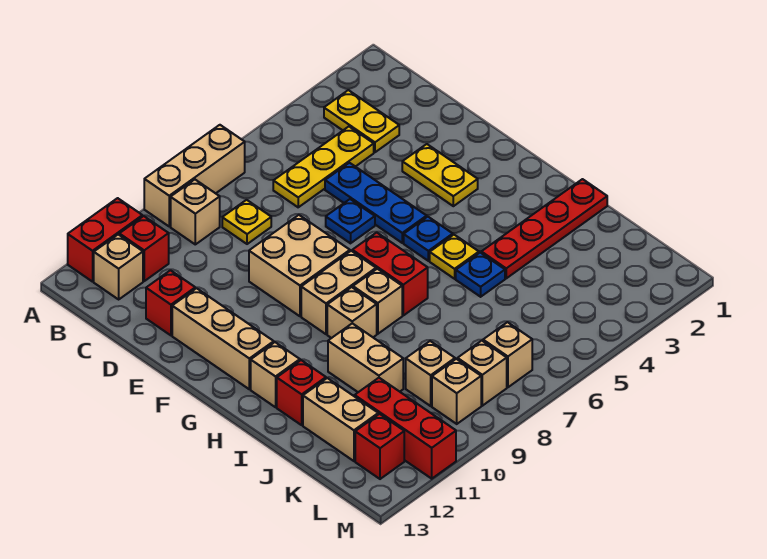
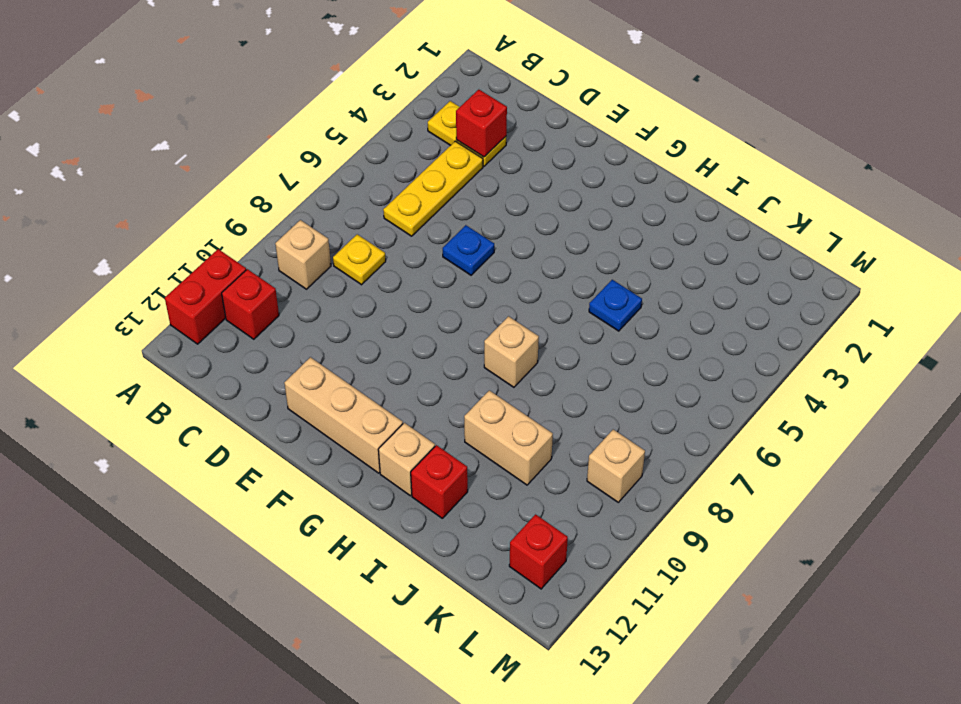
red 1x1 brick [456,90,507,157] -> red 1x1 brick moved to [146,270,195,335]
none -> tan 1x3 brick [144,125,245,226]
none -> tan 1x1 brick [94,235,143,299]
none -> blue 1x3 plate [325,163,427,243]
none -> yellow 1x2 plate [402,144,478,206]

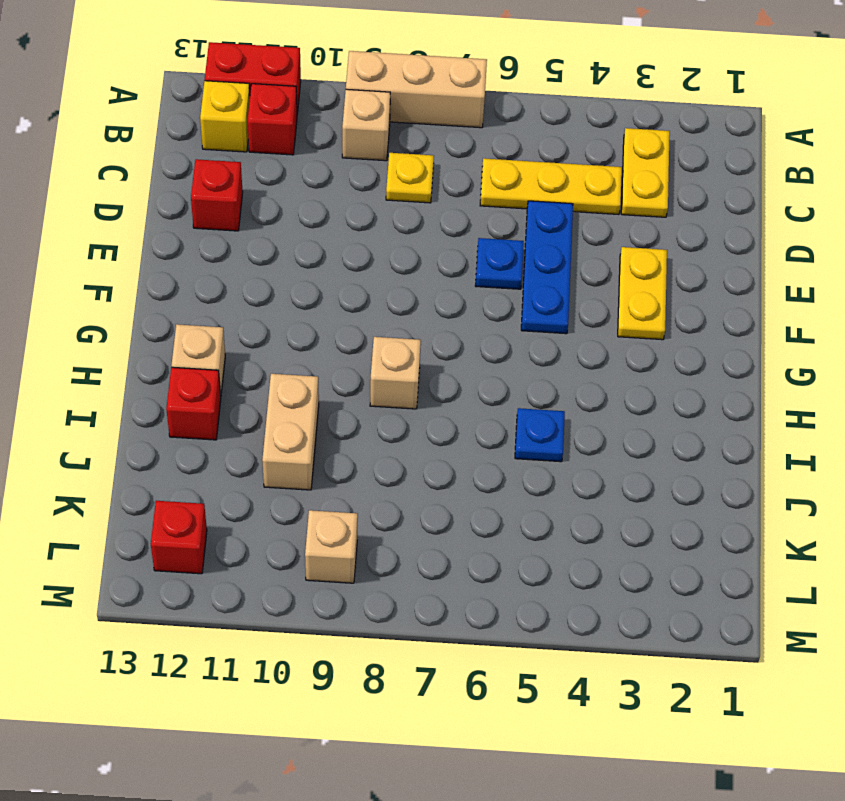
yellow 1x1 brick [200,81,250,152] -> tan 1x1 brick [94,235,143,299]
none -> tan 2x2 brick [249,215,350,316]
none -> tan 1x3 brick [172,288,274,389]
none -> blue 1x1 plate [404,217,453,261]
none -> red 1x2 brick [352,232,428,315]

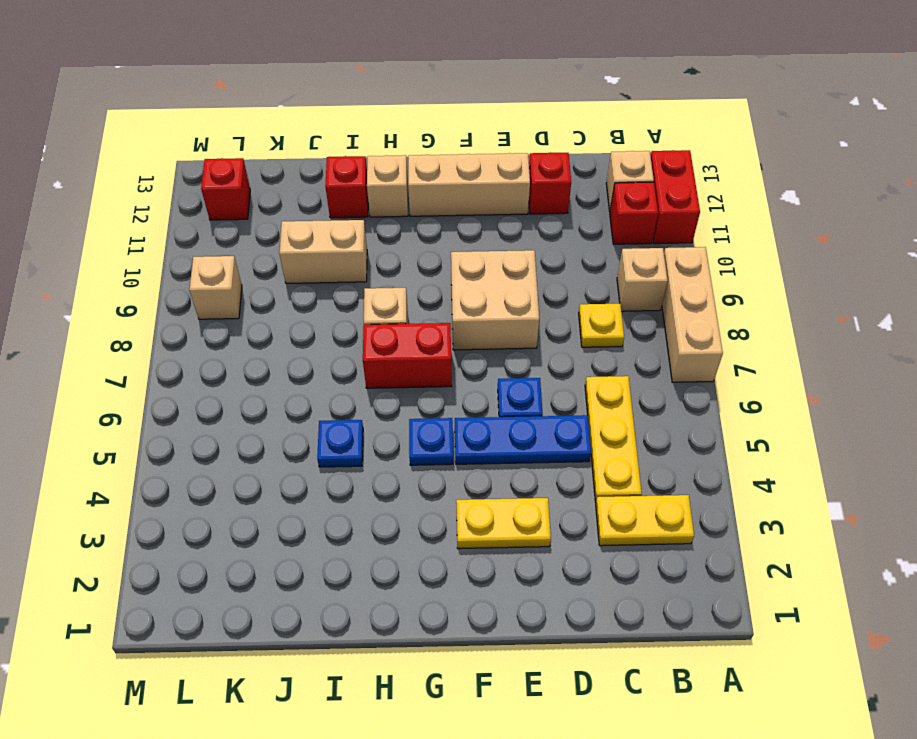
none -> tan 1x2 brick [301,251,376,334]
none -> yellow 1x1 plate [430,235,479,279]
none -> tan 1x1 brick [327,287,377,338]
none -> red 1x4 plate [481,179,607,278]

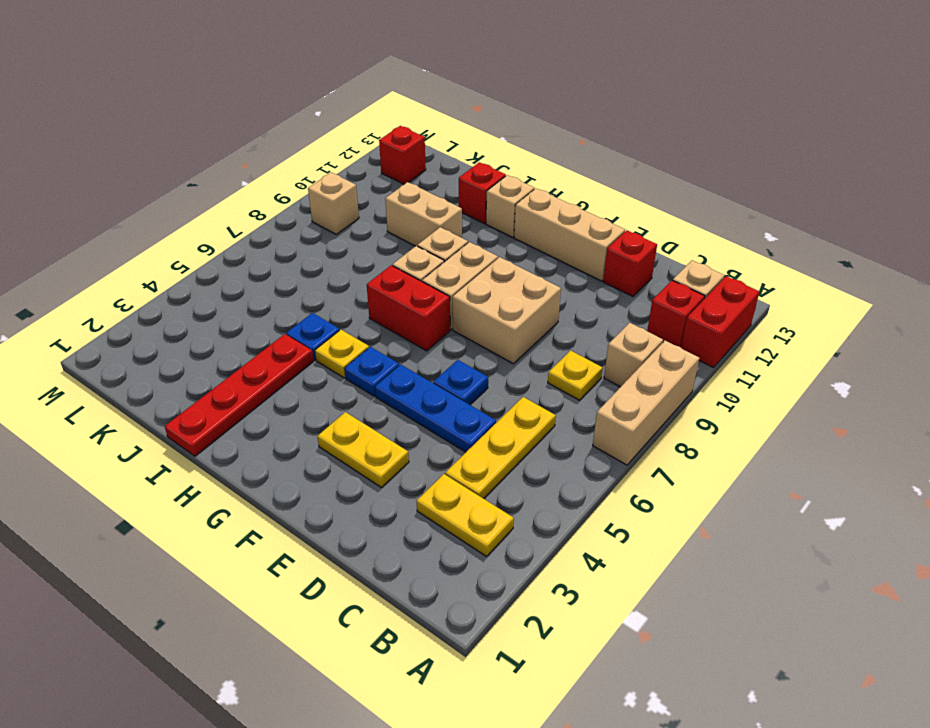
none -> tan 1x2 brick [303,378,378,461]
none -> tan 1x1 brick [406,341,455,406]
none -> red 1x3 brick [355,378,456,479]
none -> tan 1x1 brick [483,322,532,387]

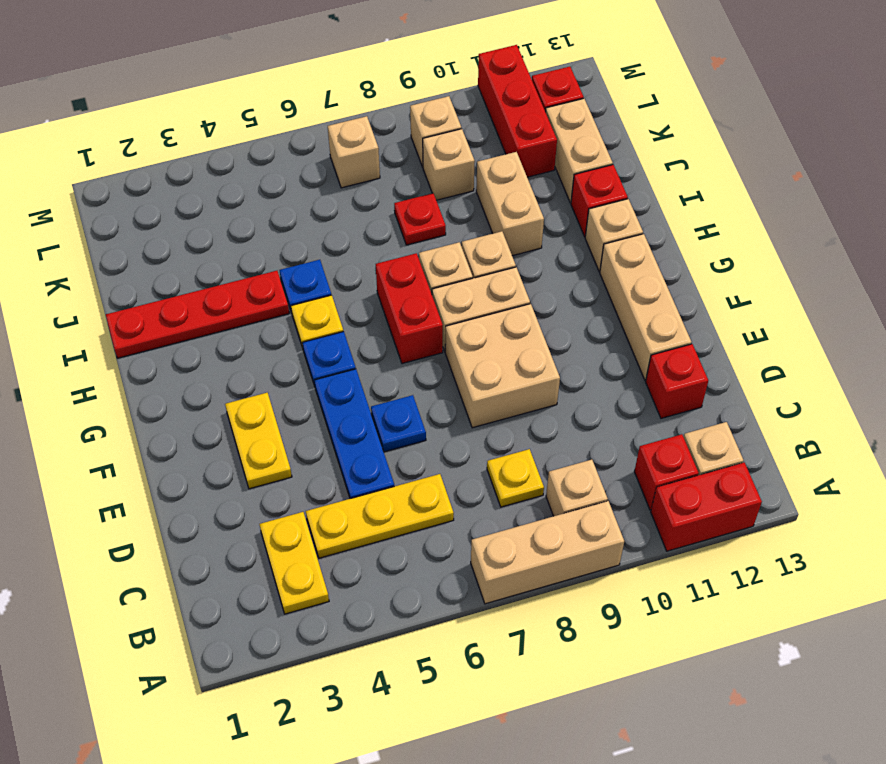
red 1x1 plate [394,193,446,245] -> none
none -> tan 1x1 brick [458,341,507,406]

